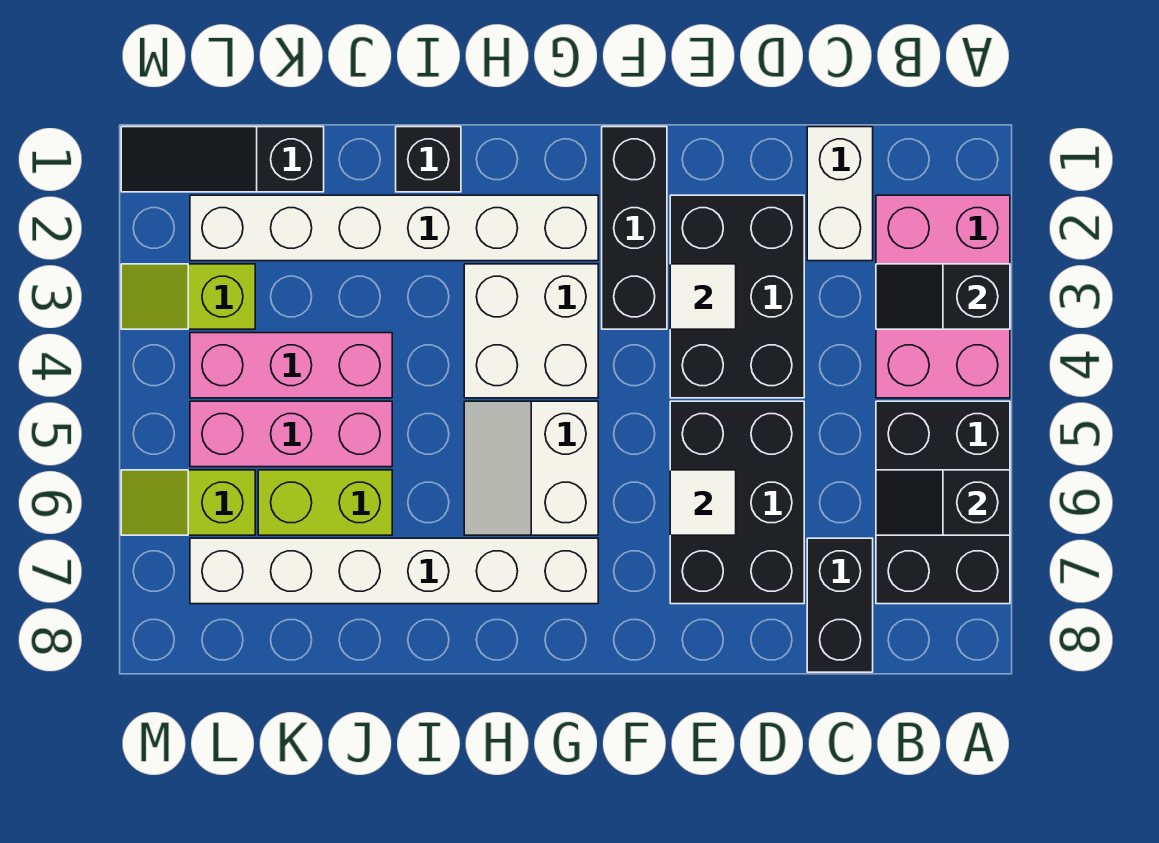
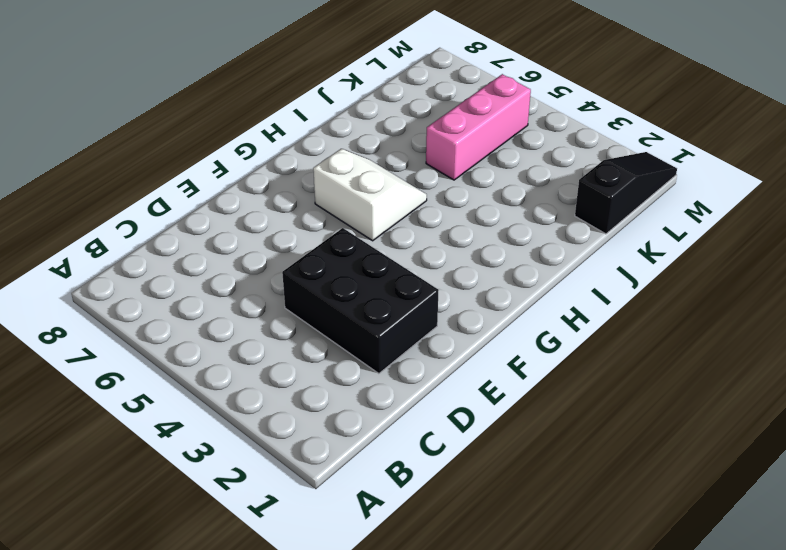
none -> pink 2x3 brick [876,195,1010,398]
none -> black 2x3 brick [876,401,1010,604]
none -> white 1x2 brick [807,127,873,261]

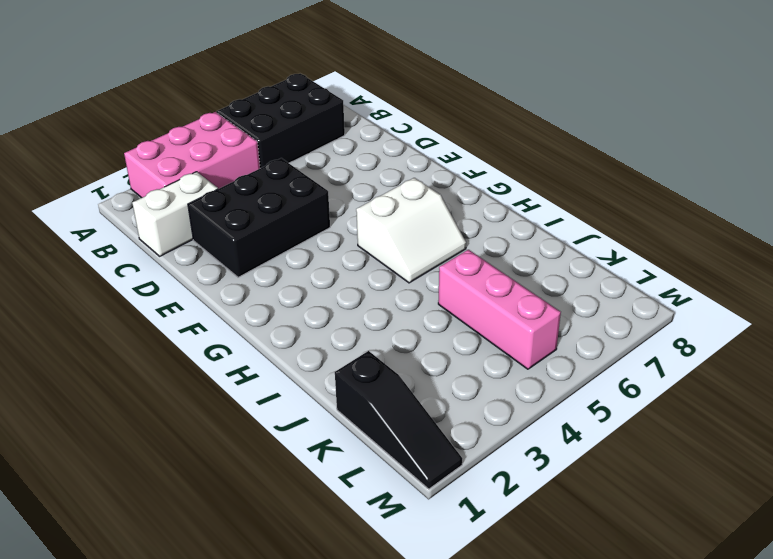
none -> black 1x2 brick [807,538,873,672]
none -> black 2x3 brick [670,401,804,604]
none -> black 1x3 brick [602,127,667,329]

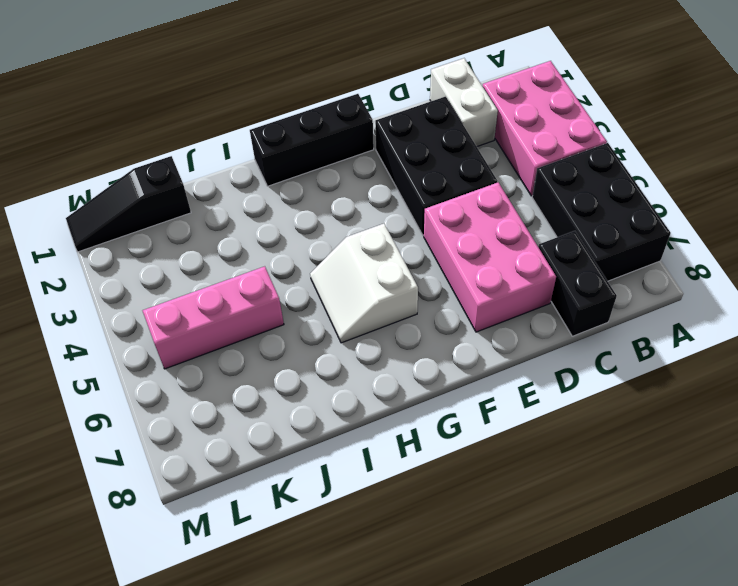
pink 2x3 brick [424,182,556,332] -> black 2x3 brick [670,401,804,604]
black 1x3 brick [250,94,374,186] -> black 1x3 brick turned to [602,127,667,329]
none -> white 1x6 brick [190,195,598,261]
none -> white 2x2 brick [464,264,598,398]
none -> white 1x6 brick [190,538,598,604]

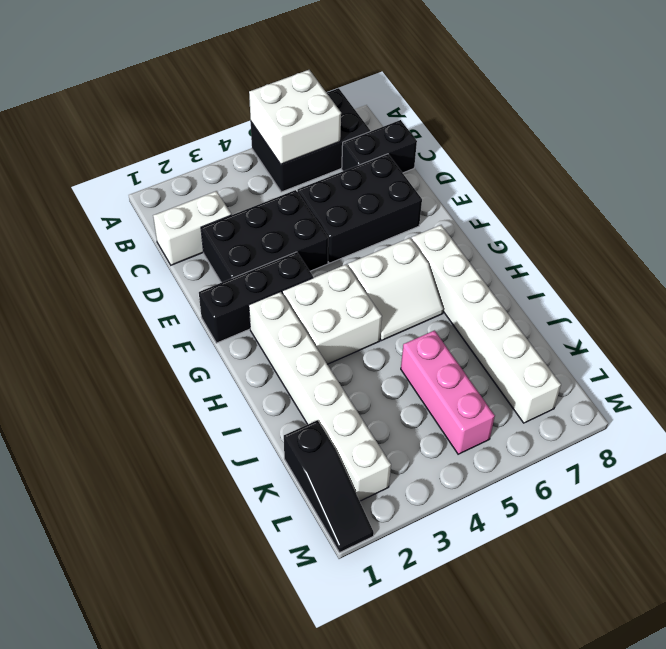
white 2x2 brick [249,70,341,164] -> black 1x2 slope [876,470,1010,535]
none -> pink 2x3 brick [876,195,1010,398]
none -> black 1x1 brick [396,127,461,192]
none -> pink 1x3 brick [190,333,392,398]

